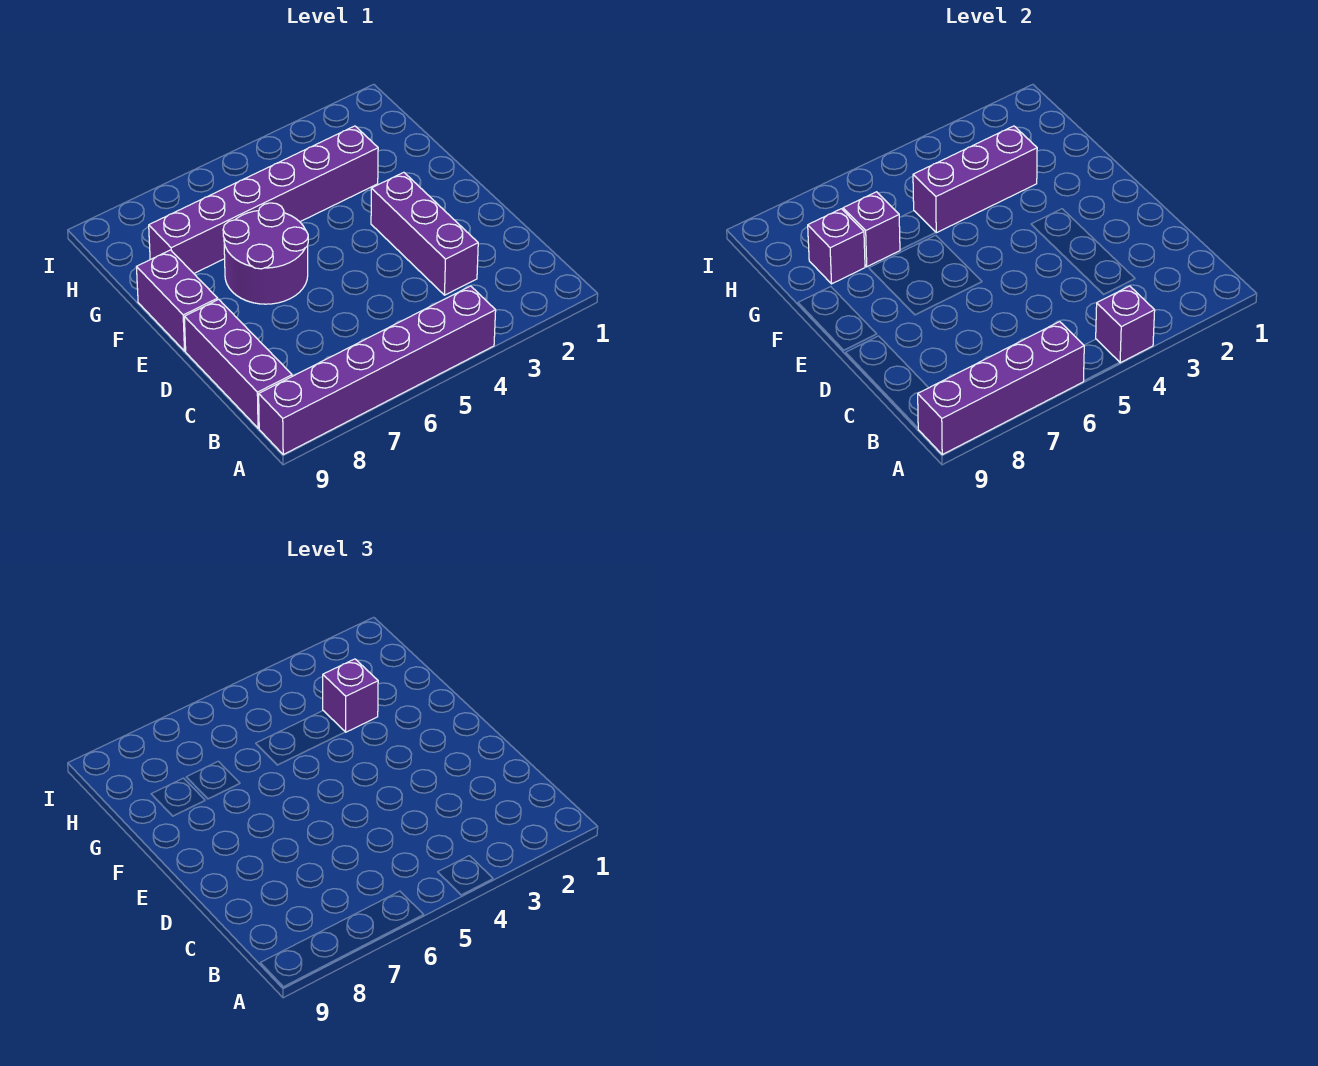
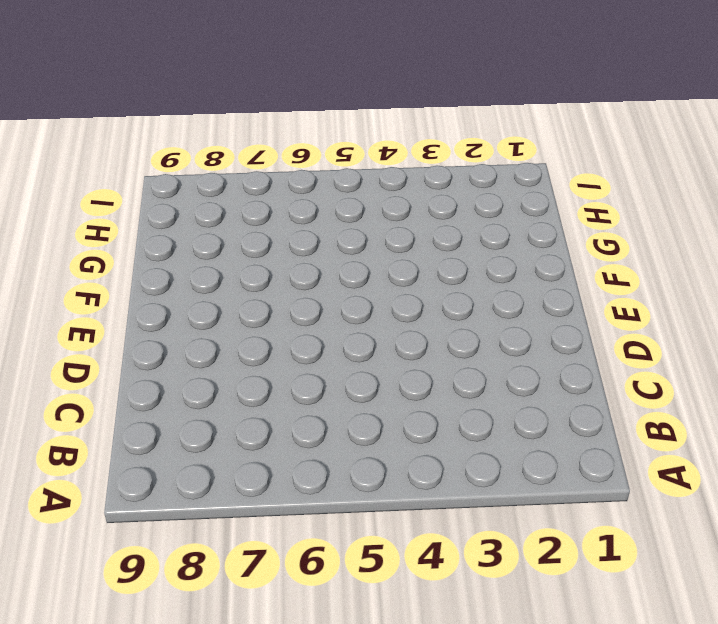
none -> purple 1x6 brick [259,286,496,455]
none -> purple 1x3 brick [184,299,292,428]
none -> purple 1x3 brick [371,172,478,295]

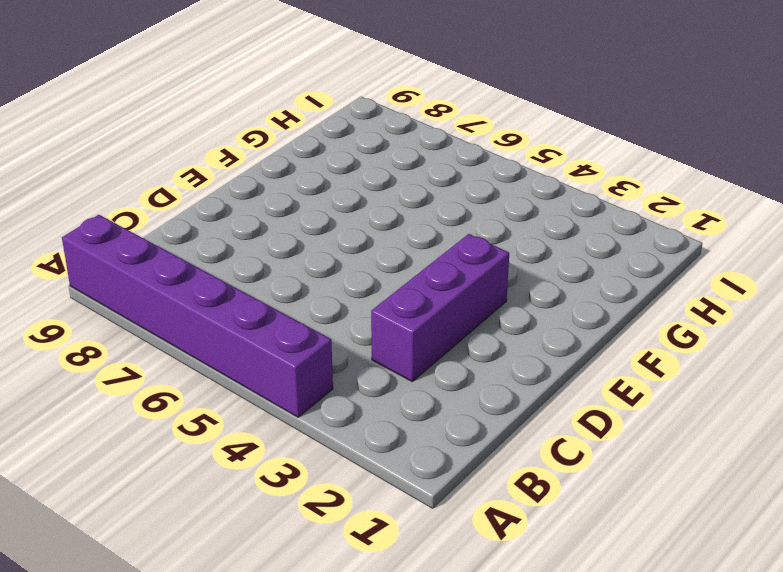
none -> purple 1x3 brick [184,299,292,428]
none -> purple 2x2 round brick [223,203,308,304]
none -> purple 1x2 brick [137,250,218,351]

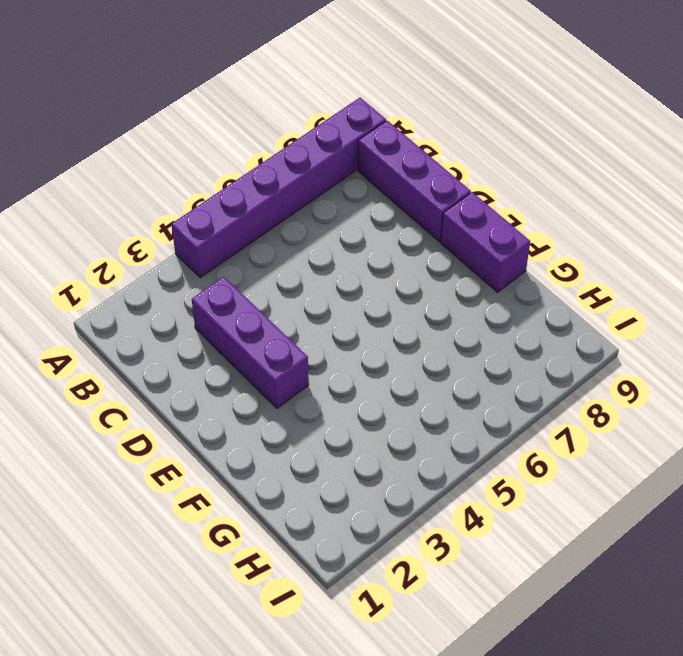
none -> purple 2x2 round brick [223,203,308,304]
none -> purple 1x6 brick [149,126,378,273]
none -> purple 1x1 brick [1096,286,1155,363]

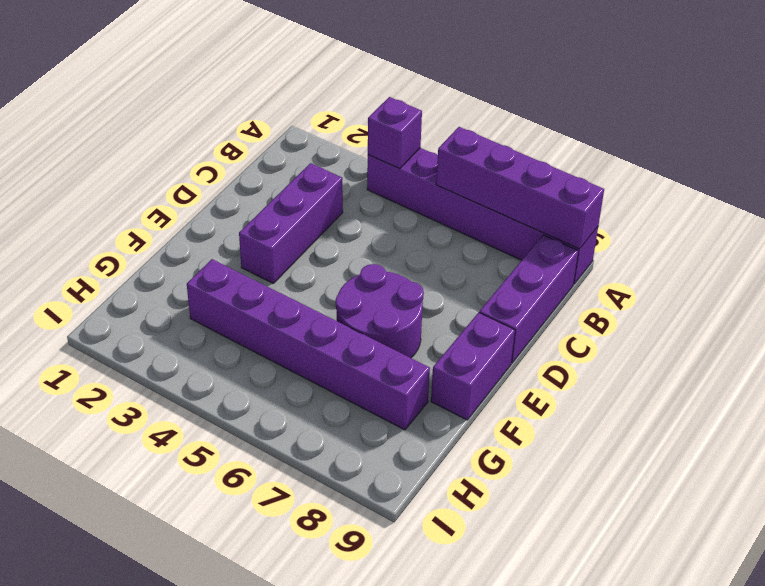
none -> purple 1x3 brick [913,126,1037,233]
none -> purple 1x1 brick [843,192,900,267]
none -> purple 1x1 brick [808,209,865,284]

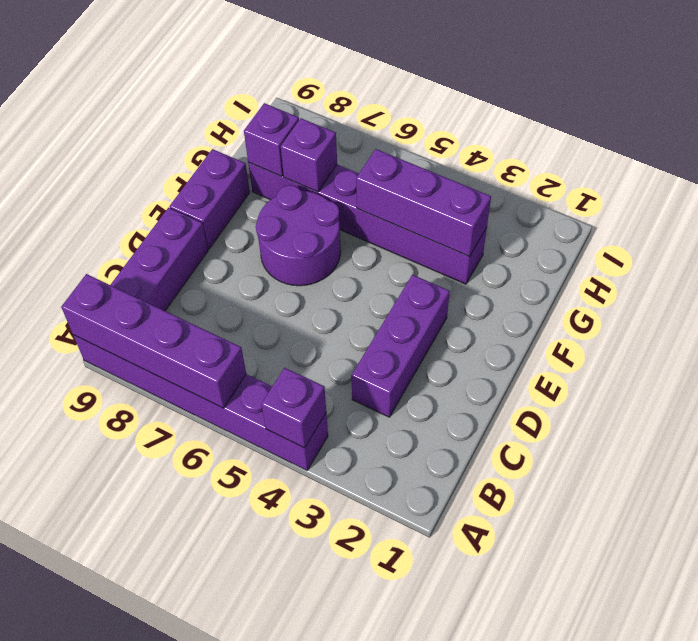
none -> purple 1x1 brick [323,659,378,732]

